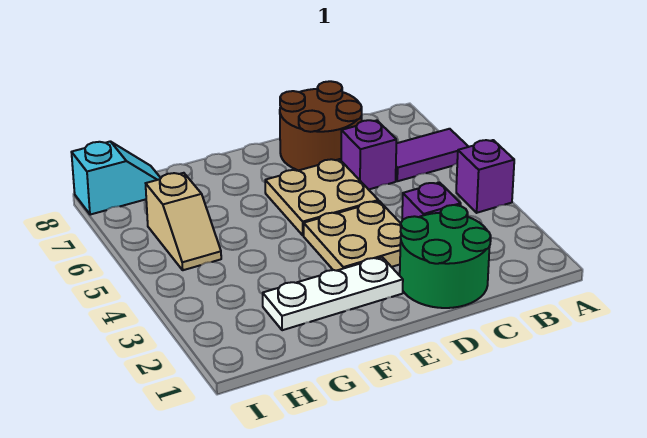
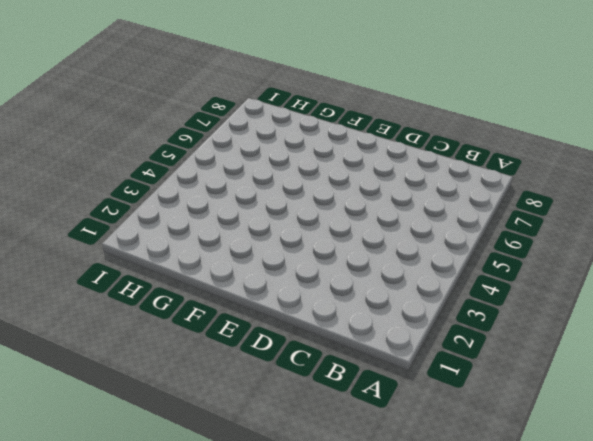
none -> purple 1x1 brick [456,140,514,213]
none -> purple 1x2 tile [396,129,468,181]

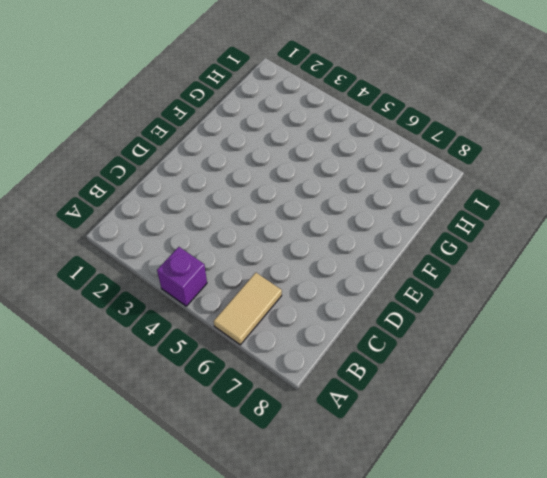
tan 1x2 tile [214,273,282,345] -> purple 1x2 tile [396,129,468,181]
none -> green 2x2 round brick [400,205,491,308]
none -> purple 1x1 brick [402,183,461,220]

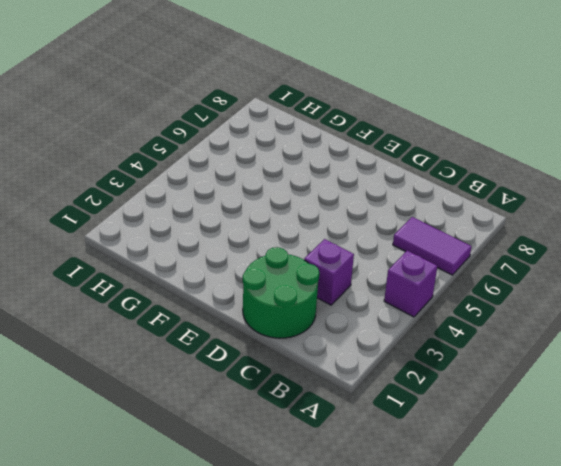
none -> purple 1x1 brick [341,120,396,190]
none -> brown 2x2 round brick [280,81,362,170]

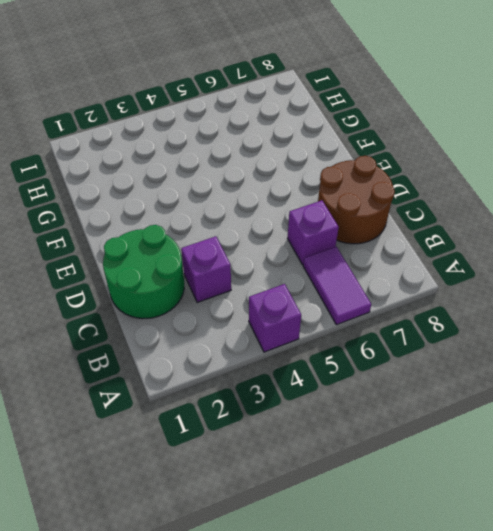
none -> tan 2x2 plate [304,201,401,271]
none -> tan 2x2 plate [265,159,378,236]

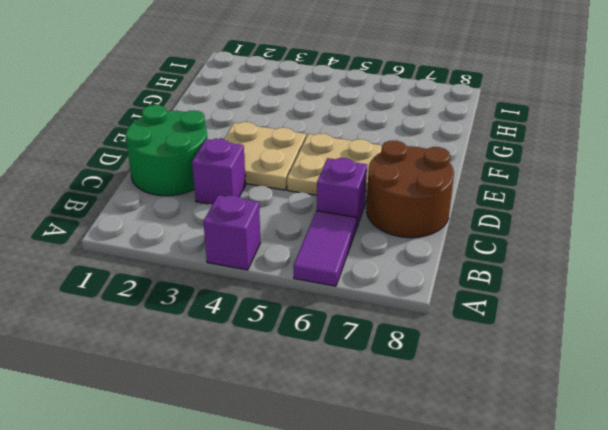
none -> white 1x3 plate [263,257,403,330]
none -> tan 1x2 slope [146,173,221,270]

